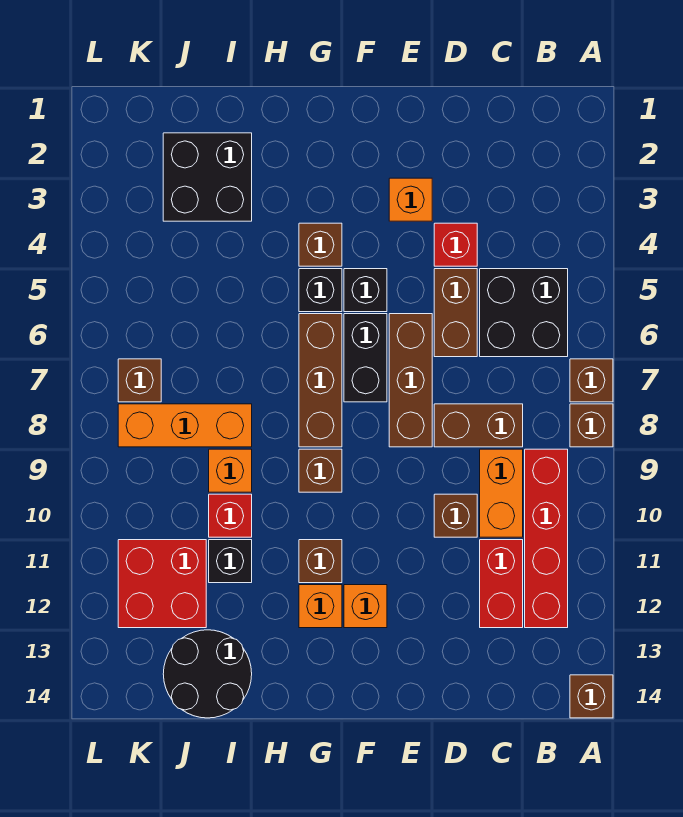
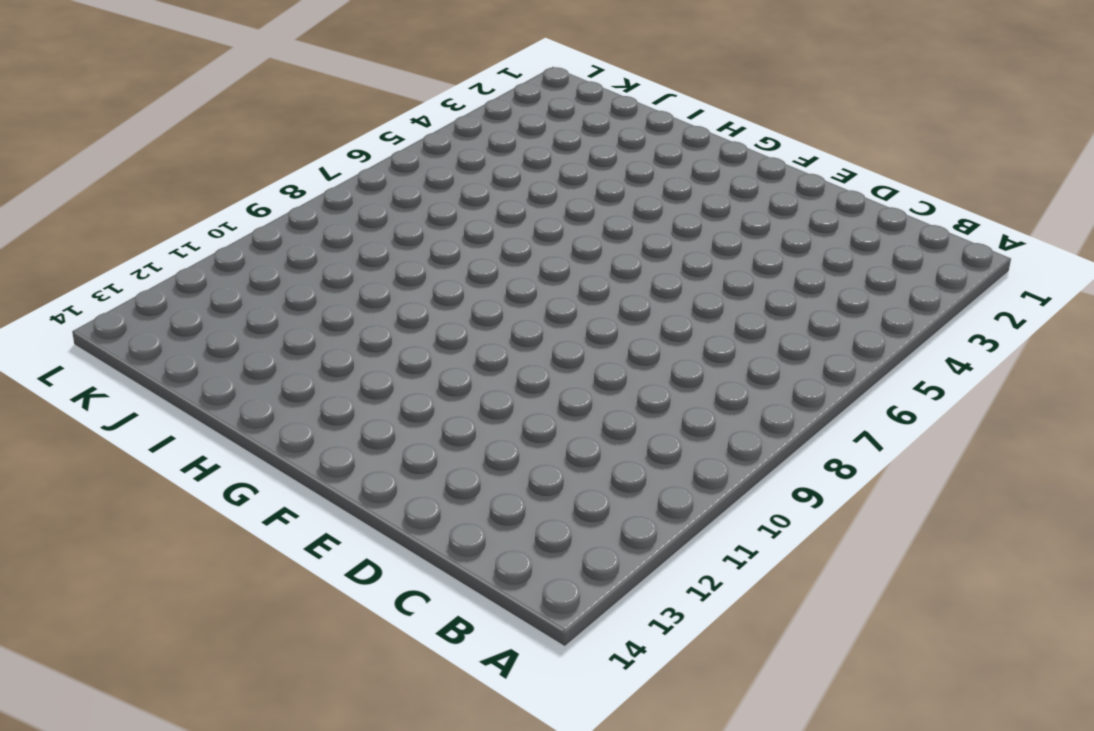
none -> brown 1x1 brick [570,359,613,402]
none -> brown 1x1 brick [570,404,613,447]
none -> brown 1x1 brick [570,675,613,718]
none -> black 2x2 brick [480,269,568,357]

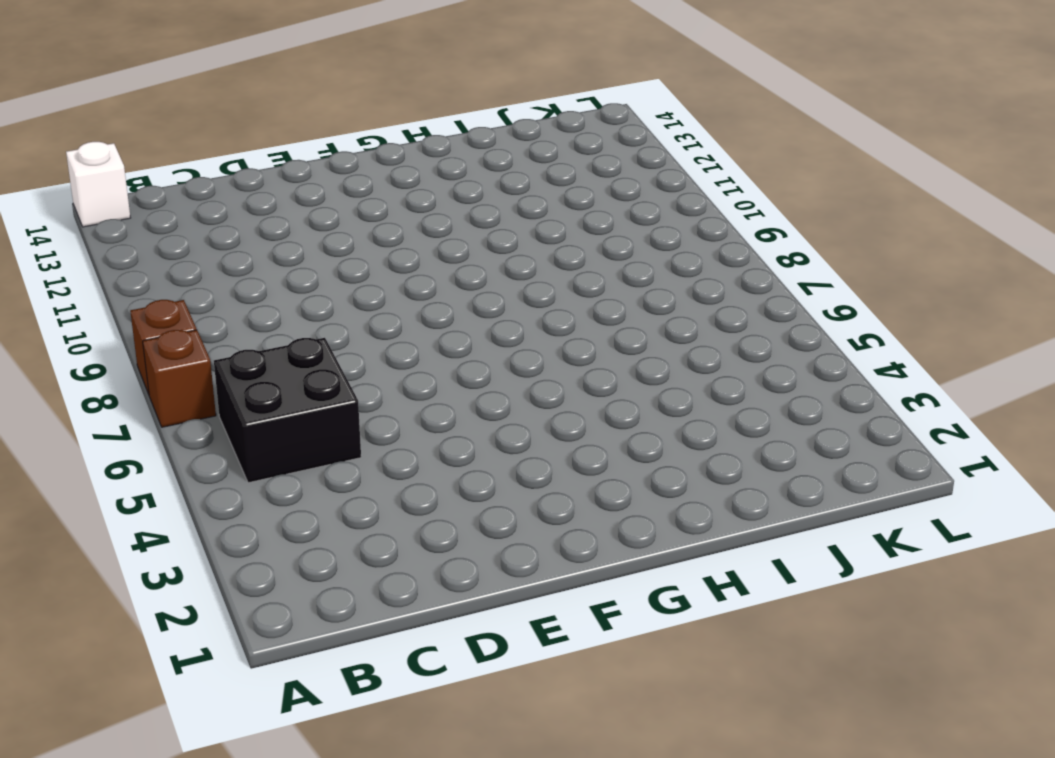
white 1x1 brick [66,142,130,227] -> brown 1x1 brick [570,675,613,718]
none -> red 1x4 brick [525,449,568,628]
none -> brown 1x2 brick [434,404,523,447]
none -> orange 1x2 brick [480,449,523,537]
none -> red 1x2 brick [480,540,523,628]

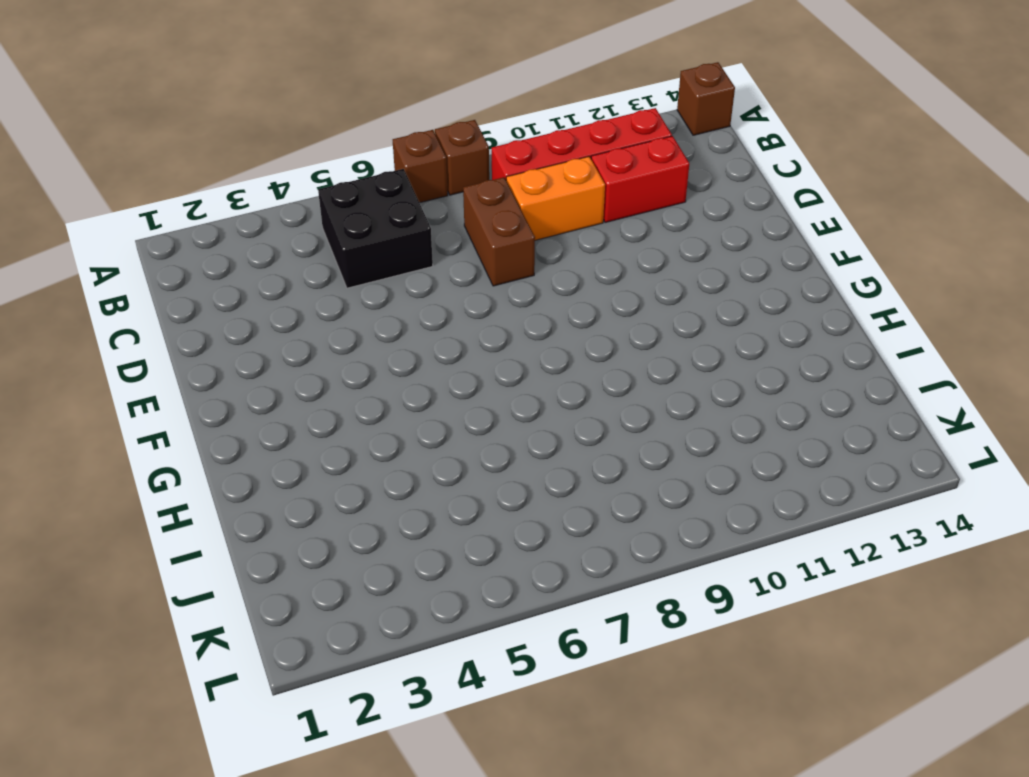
none -> red 1x1 brick [434,223,477,266]
none -> brown 1x2 brick [434,269,477,357]
none -> brown 1x1 brick [434,494,477,537]
none -> orange 1x1 brick [389,178,432,221]

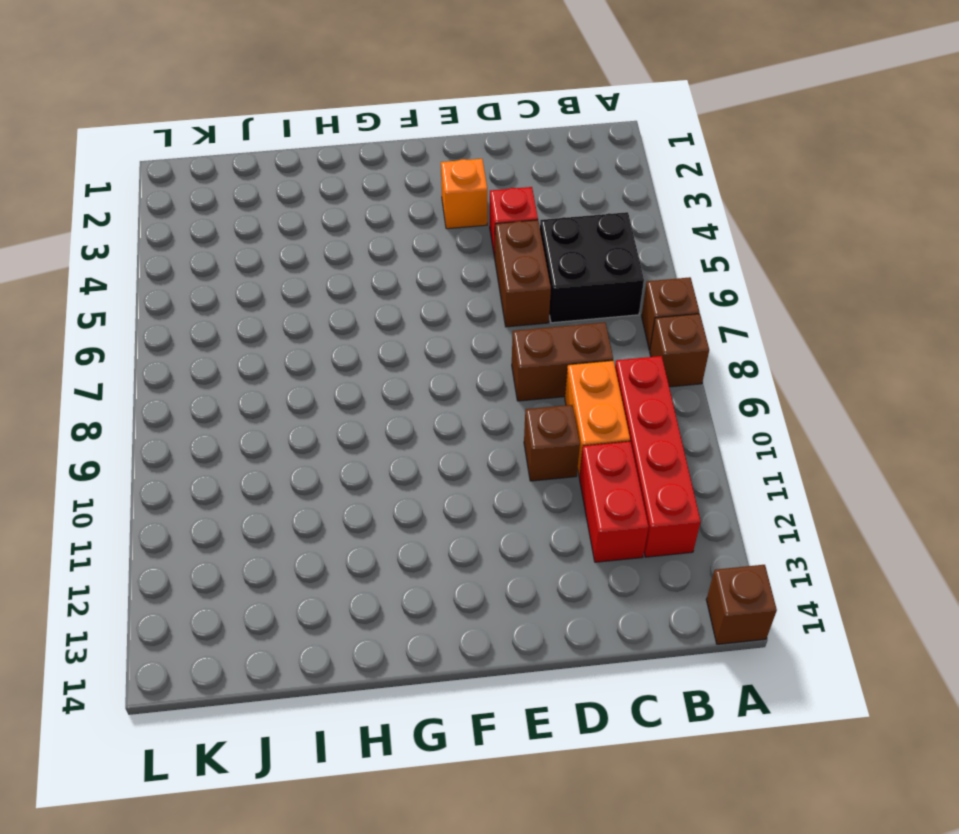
none -> brown 1x3 brick [389,314,432,447]
none -> black 1x1 brick [344,269,387,312]
none -> black 1x2 brick [344,314,387,402]
none -> orange 1x1 brick [344,585,387,628]

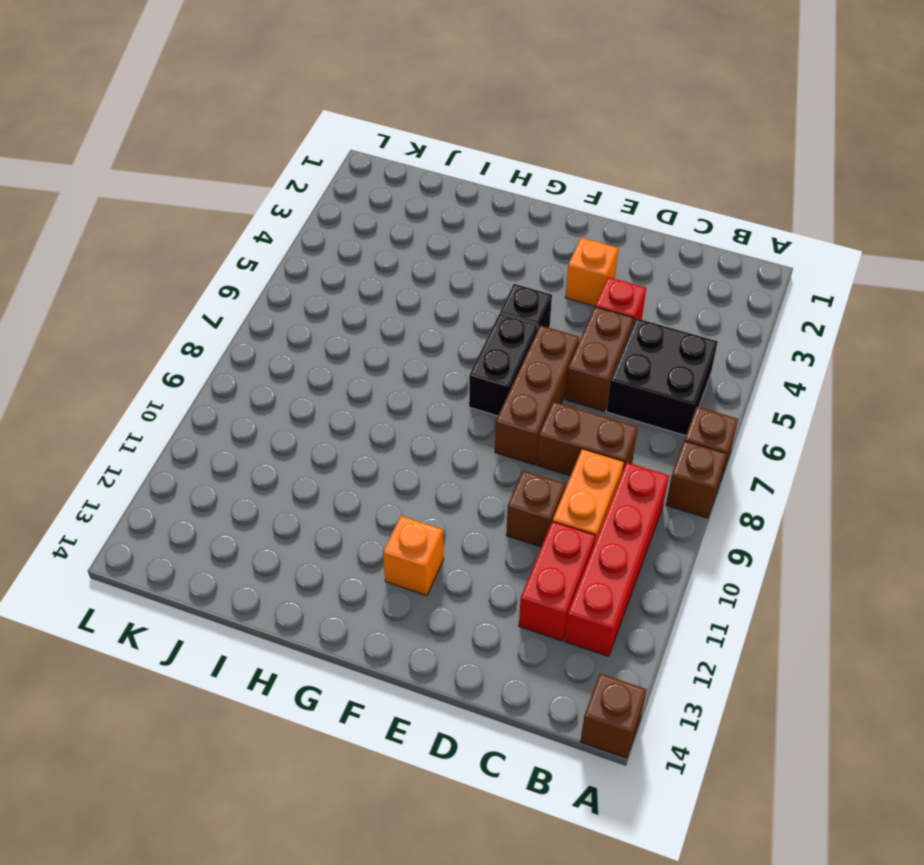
none -> brown 1x1 brick [299,223,342,266]
none -> black 1x1 brick [299,269,342,312]
none -> brown 1x3 brick [299,314,342,447]
none -> brown 1x1 brick [299,449,342,492]

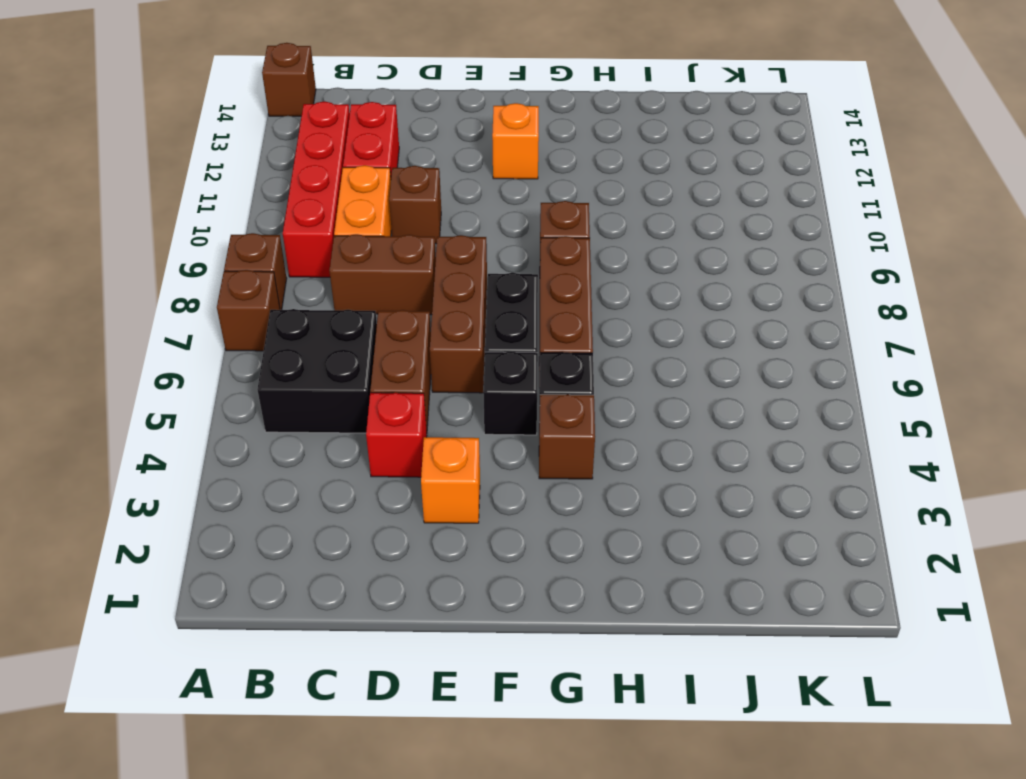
none -> brown 1x1 brick [299,540,342,583]
none -> orange 1x1 brick [299,585,342,628]
none -> black 2x2 brick [163,133,252,221]
none -> orange 1x3 brick [118,404,252,447]

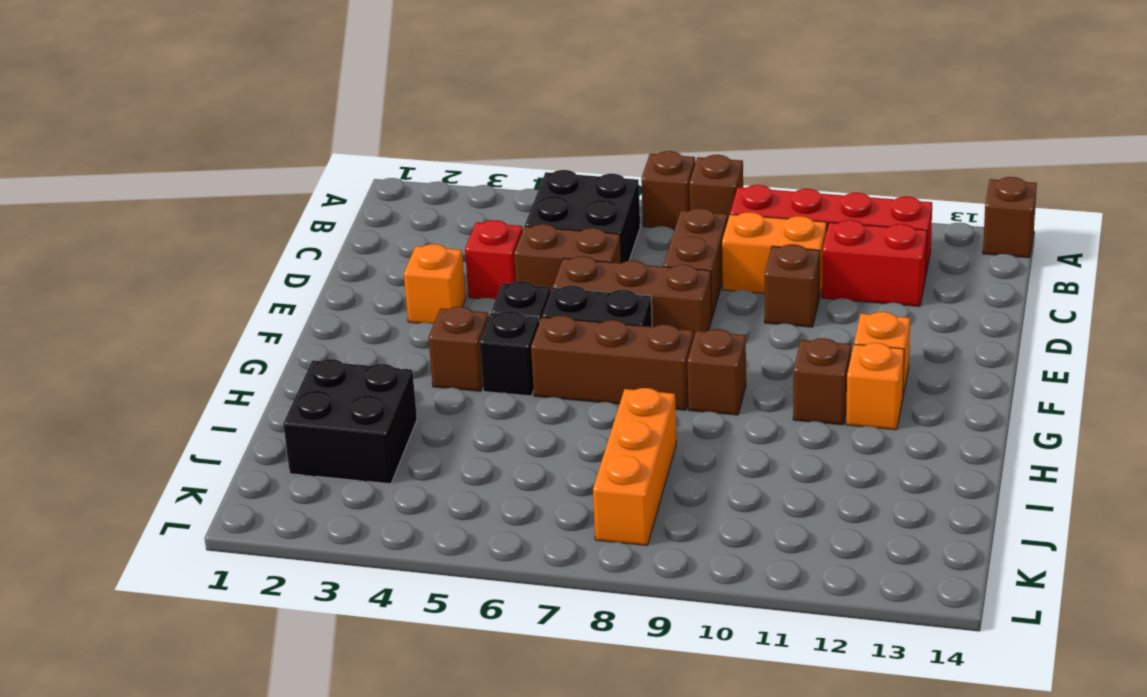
none -> orange 1x1 brick [209,449,252,492]
none -> red 1x1 brick [209,494,252,537]
none -> black 1x1 brick [209,540,252,583]
none -> black 2x2 round brick [163,630,252,718]

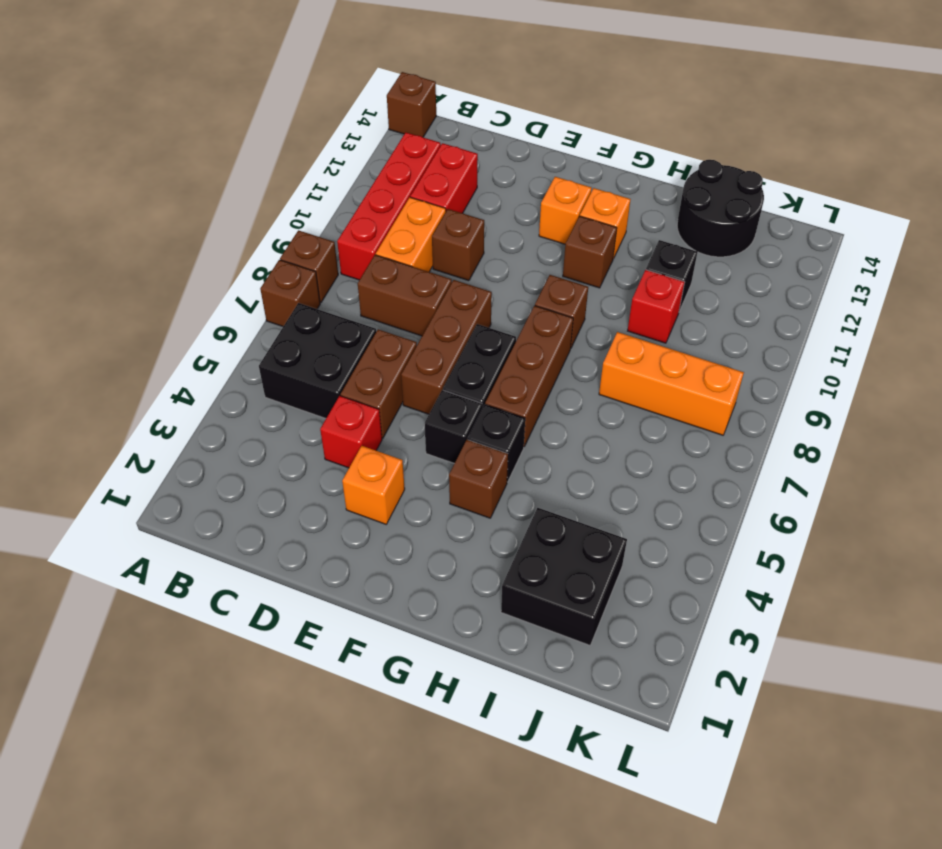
none -> orange 1x1 brick [209,449,252,492]
none -> red 2x2 brick [118,540,206,628]
none -> brown 1x1 brick [118,359,161,402]

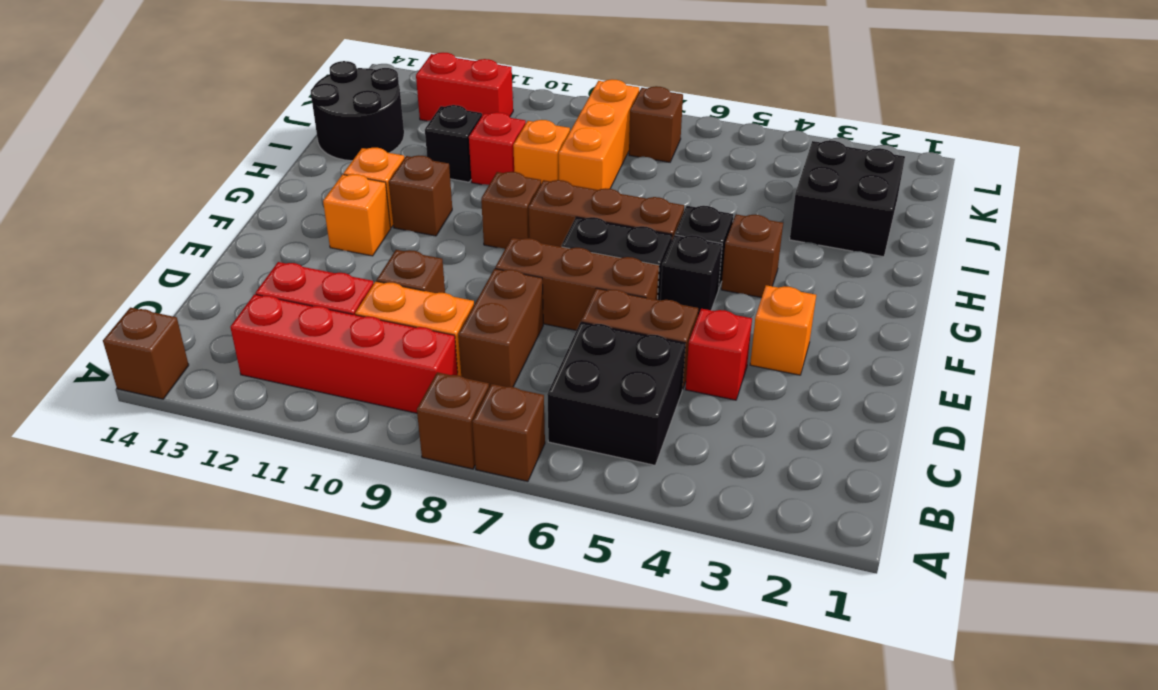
red 1x2 brick [416,53,513,121] -> red 2x2 brick [118,540,206,628]

